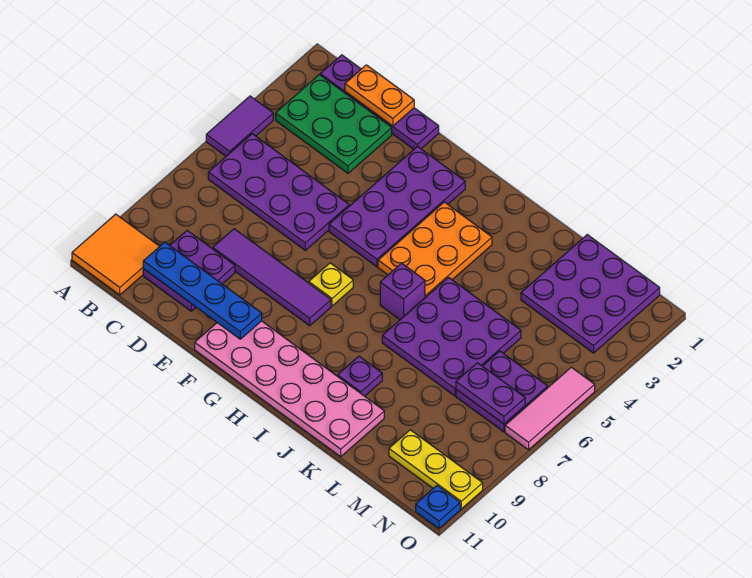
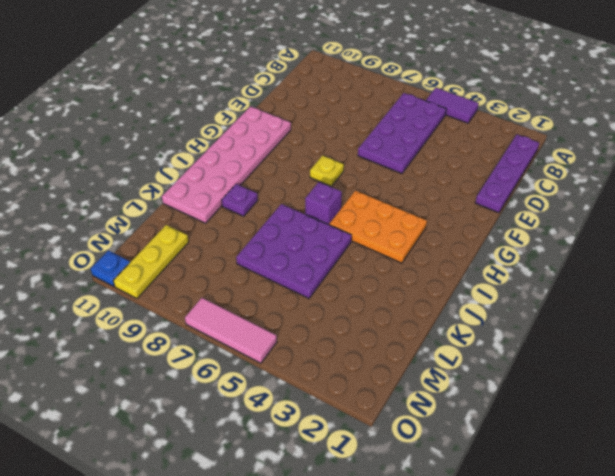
none -> orange 2x2 tile [72,214,160,295]
none -> green 2x3 plate [276,75,392,173]
none -> purple 2x2 plate [143,231,235,311]

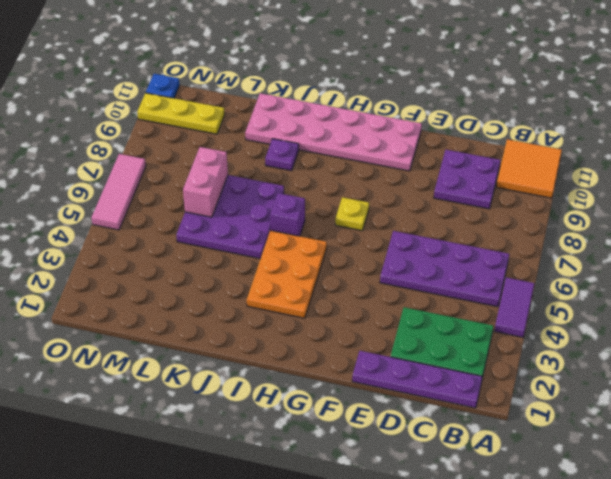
pink 1x2 brick [183,147,228,217] -> none
none -> purple 1x4 tile [213,229,331,326]
none -> purple 2x4 plate [329,146,465,267]
none -> purple 3x3 plate [521,235,660,353]

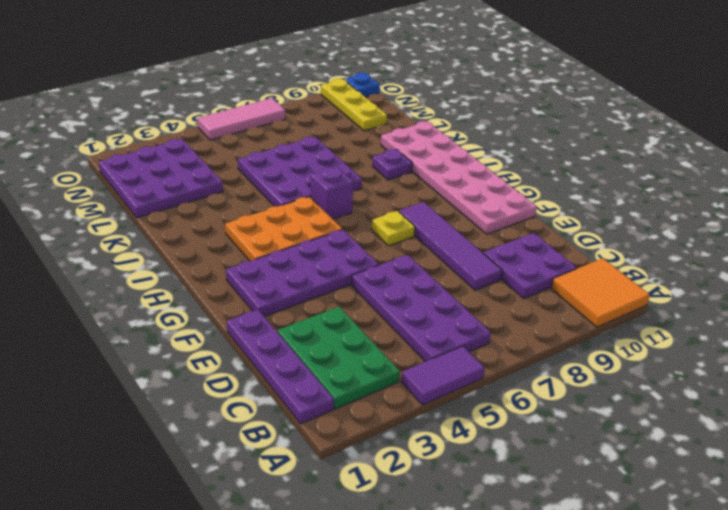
none -> purple 2x2 plate [456,351,548,432]
none -> orange 1x2 plate [345,65,414,126]
none -> blue 1x4 plate [143,242,262,339]

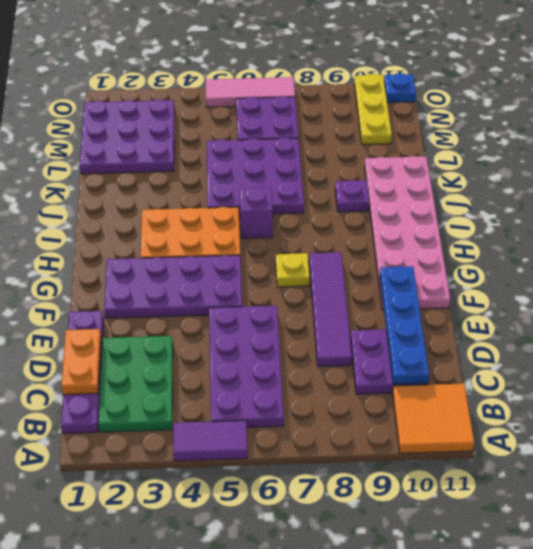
none -> purple 1x2 plate [456,363,525,424]

